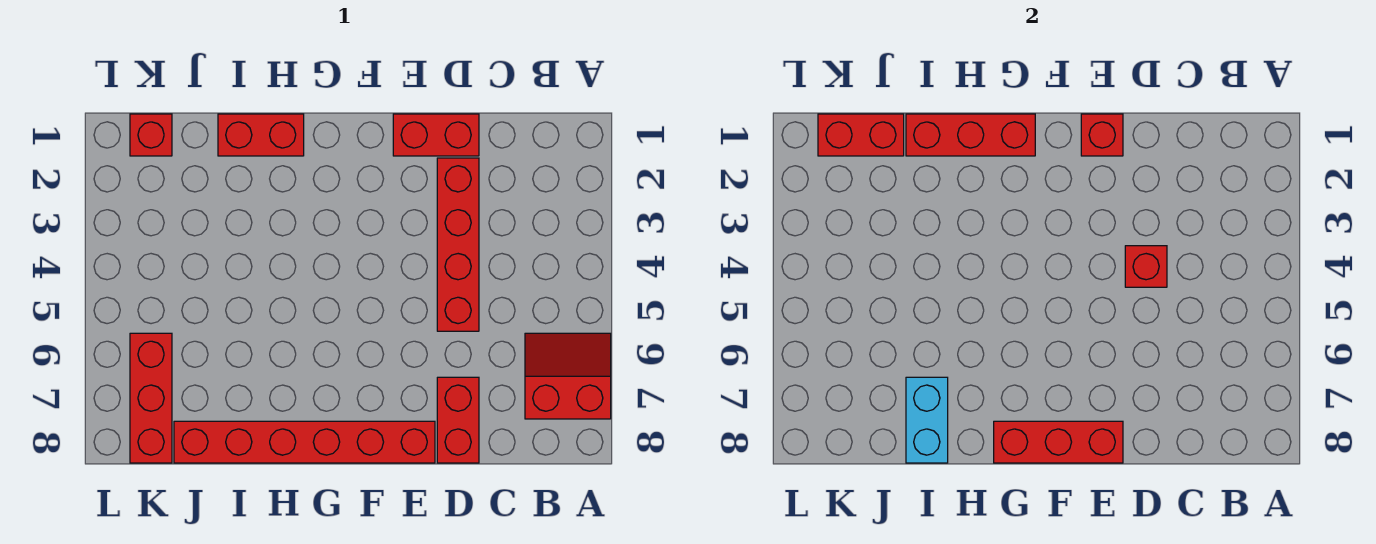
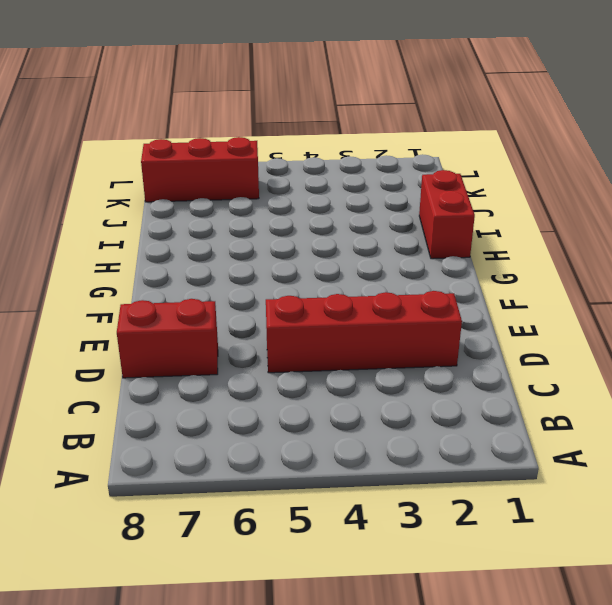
none -> red 2x2 slope [525,333,611,419]
none -> red 1x2 brick [393,114,479,156]
none -> red 1x6 brick [174,421,435,463]

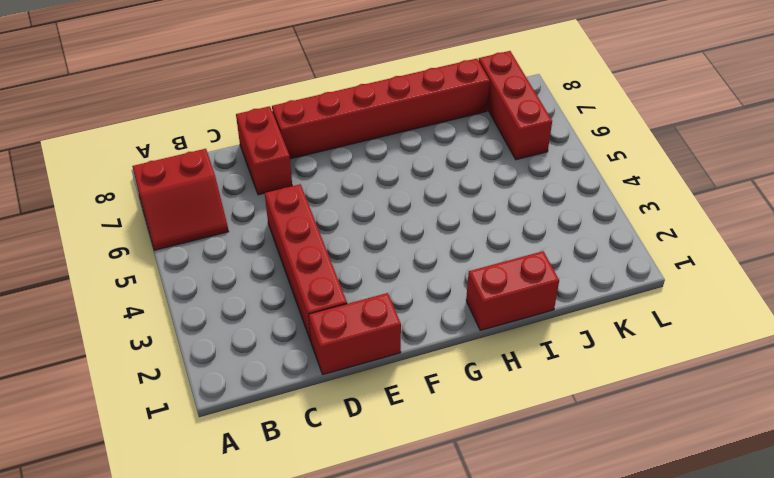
none -> red 1x1 brick [130,114,172,156]
none -> red 1x1 brick [1125,246,1167,287]
none -> red 1x1 brick [1081,114,1123,156]

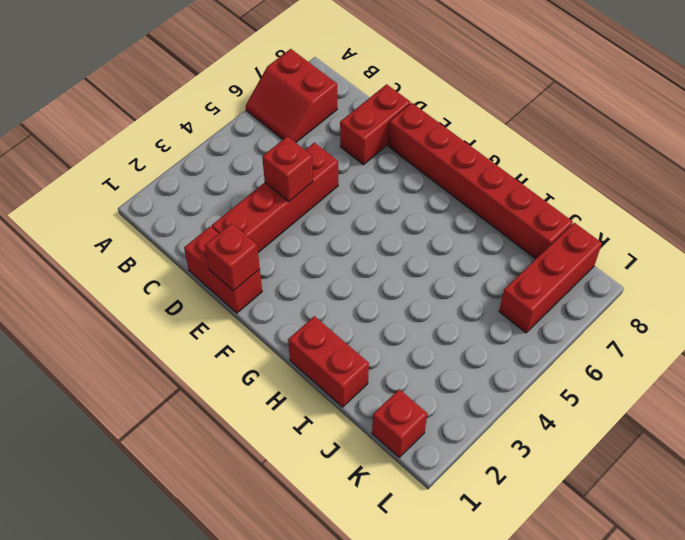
none -> red 1x3 brick [994,421,1123,463]
none -> red 1x3 brick [906,114,1035,156]
none -> cyan 1x2 brick [906,377,948,463]

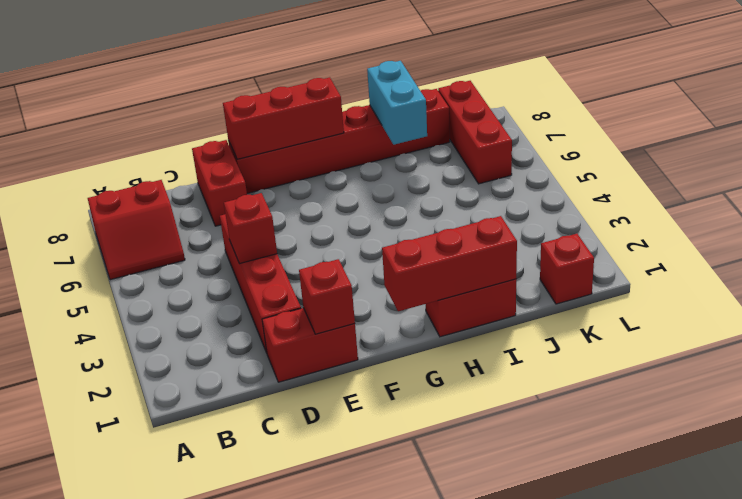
none -> red 1x2 brick [818,114,904,156]

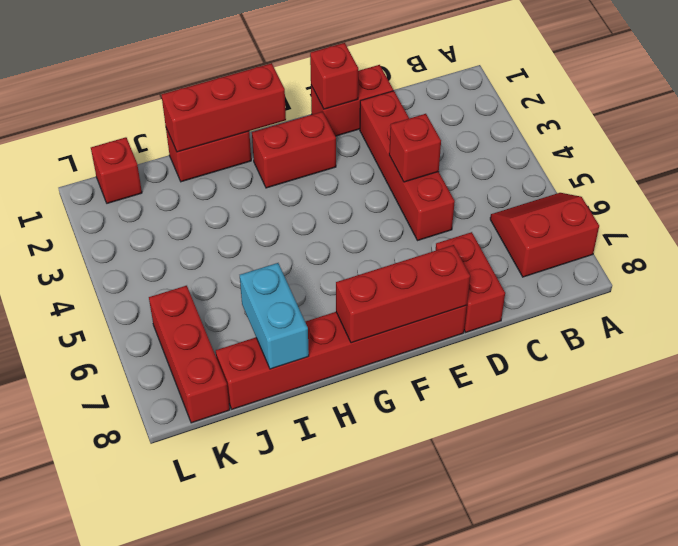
red 1x2 brick [252,112,336,188] -> red 1x2 brick moved to [818,114,904,156]

